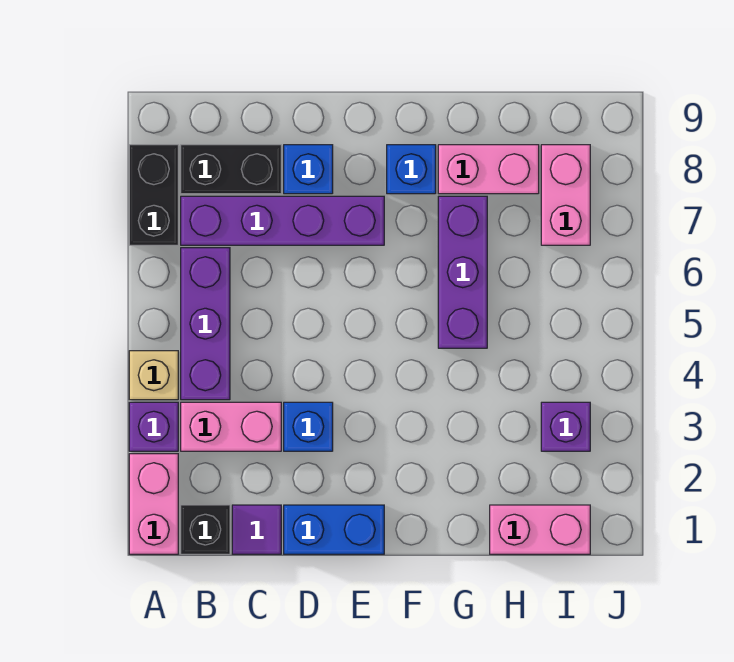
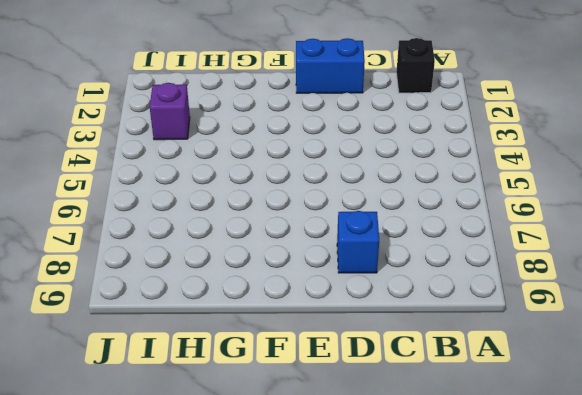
none -> pink 1x2 brick [129,454,178,554]
none -> purple 1x1 brick [129,402,178,451]
none -> tan 1x1 brick [129,351,178,400]

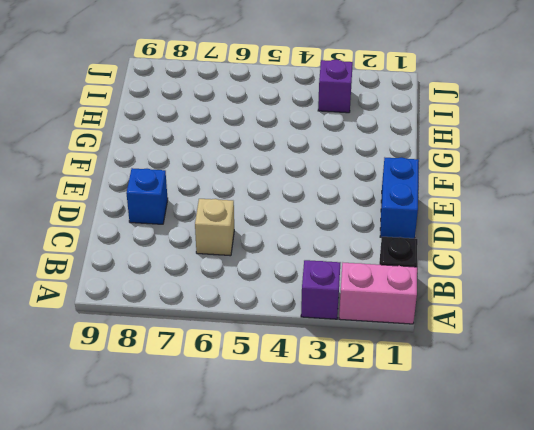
tan 1x1 brick [195,199,234,256] -> tan 1x1 brick moved to [129,351,178,400]
none -> black 1x2 brick [129,145,178,245]
none -> pink 1x2 brick [181,402,281,451]
none -> purple 1x3 brick [181,248,230,400]

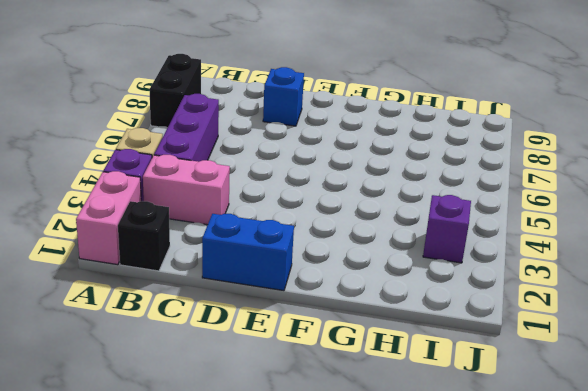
none -> purple 1x4 brick [181,196,384,245]
none -> black 1x2 brick [181,145,281,194]
none -> purple 1x1 tile [232,505,281,554]

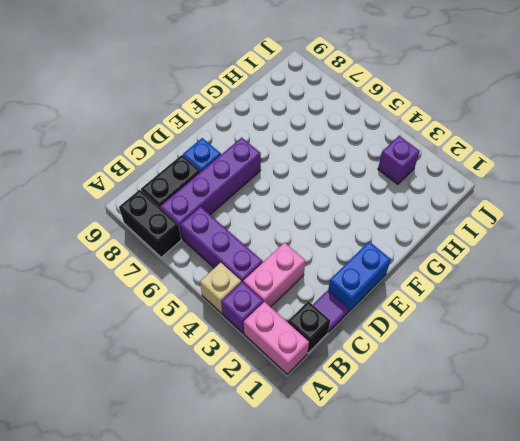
none -> blue 1x1 brick [284,402,333,451]
none -> blue 1x1 brick [387,145,436,194]
none -> purple 1x3 brick [438,196,487,348]

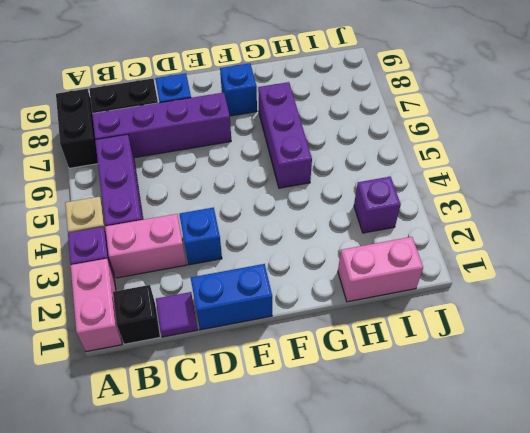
none -> pink 1x2 brick [438,145,539,194]
none -> pink 1x2 brick [541,145,590,245]

